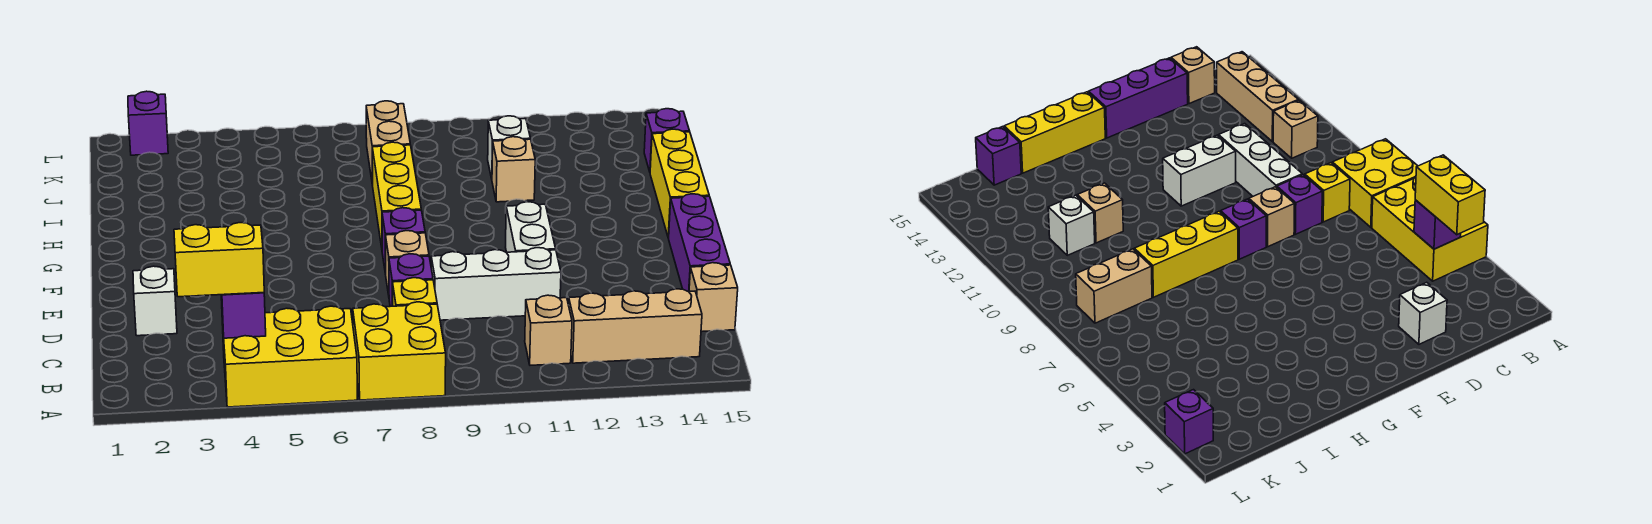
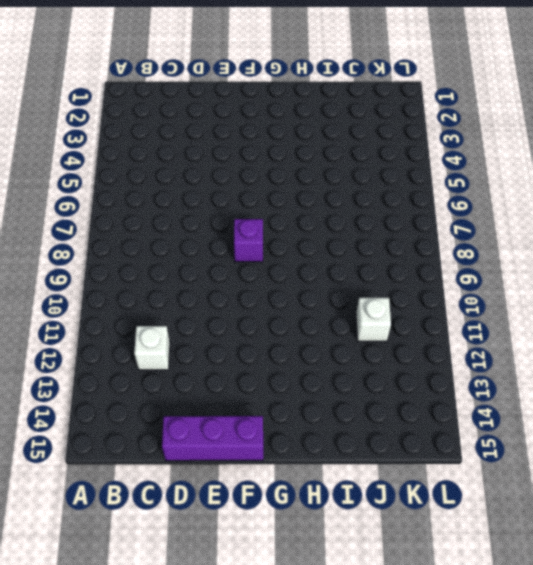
white 1x1 brick [134,326,170,370] -> white 1x1 brick moved to [133,266,177,336]
none -> yellow 2x3 brick [222,306,357,407]
none -> yellow 2x2 brick [353,302,446,400]
none -> tan 1x1 brick [525,295,572,365]

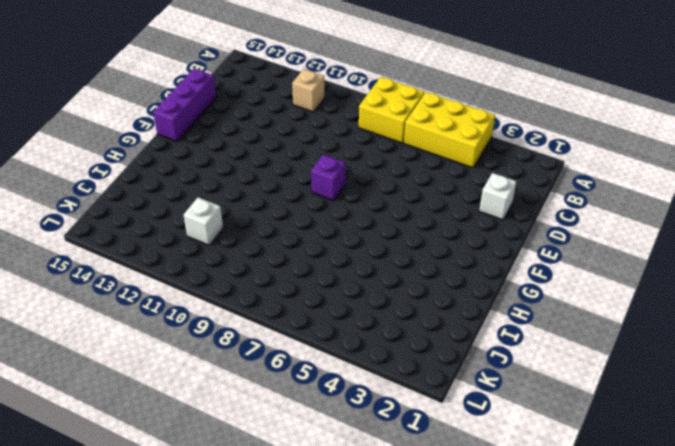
none -> tan 1x3 brick [569,289,702,363]
none -> yellow 1x1 brick [393,278,437,306]
none -> tan 1x1 brick [689,263,738,332]

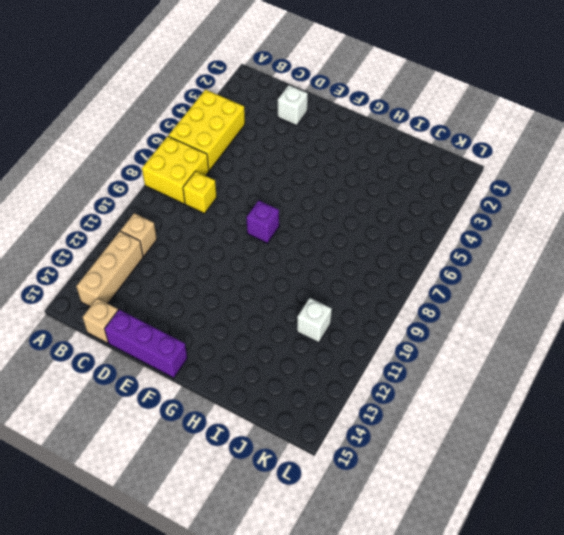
none -> purple 1x1 brick [389,254,433,306]
none -> white 1x3 brick [431,248,561,320]
none -> tan 1x1 brick [386,231,429,295]

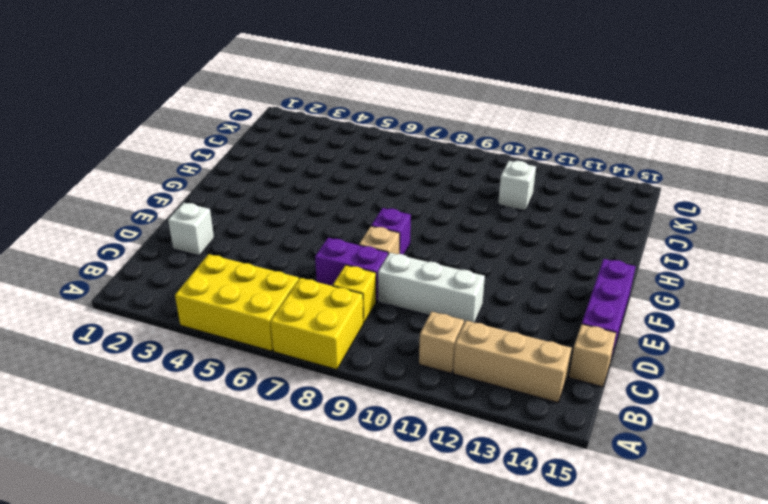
purple 1x2 brick [315,238,388,302] -> purple 1x1 brick [389,254,433,306]
none -> white 1x2 brick [506,202,556,252]
none -> yellow 1x3 brick [372,142,421,247]
none -> yellow 1x3 brick [650,129,709,238]

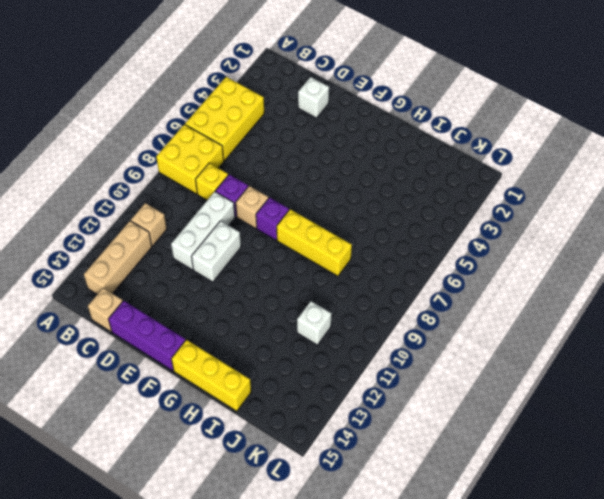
white 1x2 brick [191,221,241,282] -> white 1x2 brick turned to [506,202,556,252]
none -> tan 1x1 brick [492,137,535,202]
none -> tan 1x2 brick [366,101,410,186]
none -> purple 1x1 brick [644,109,690,172]

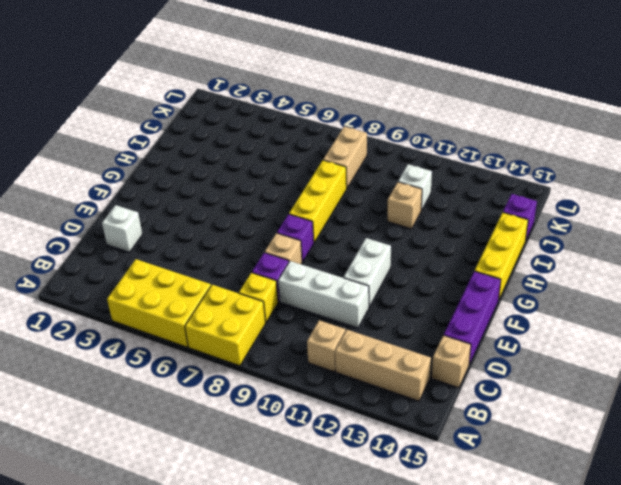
none -> purple 1x1 brick [128,91,168,155]
none -> purple 1x1 brick [221,293,266,338]
none -> yellow 1x2 brick [174,223,264,297]

